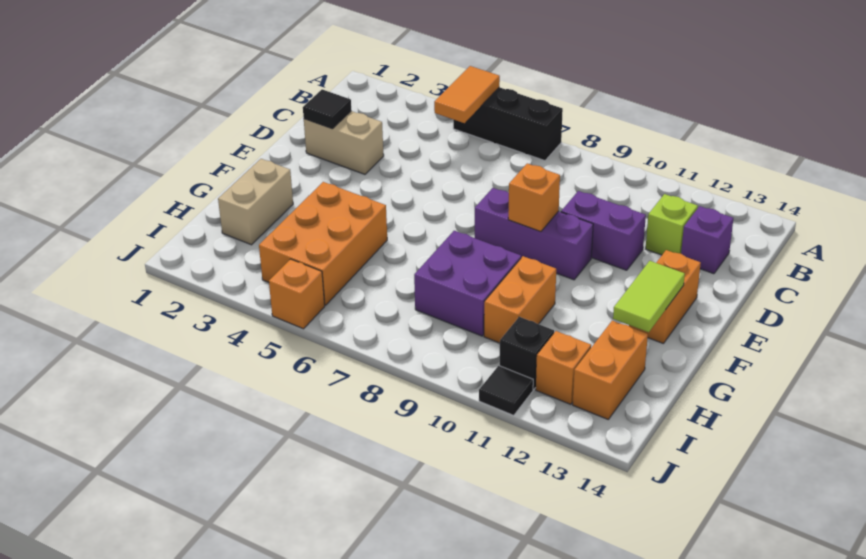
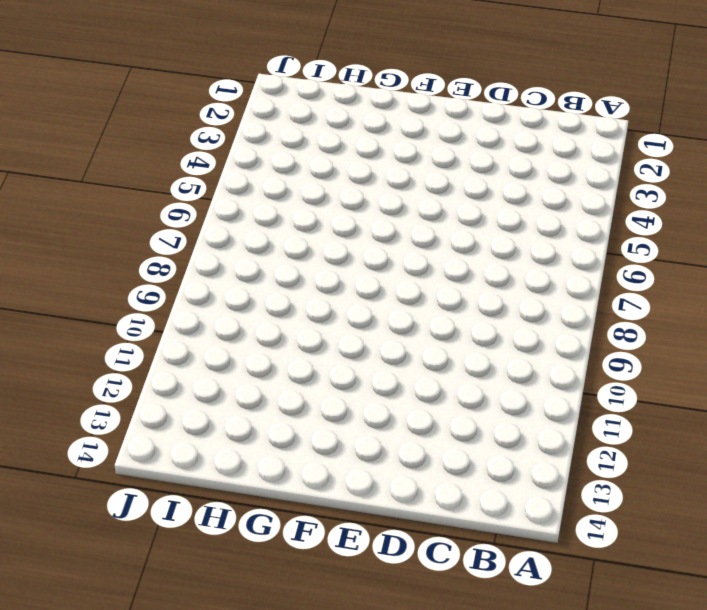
none -> black 1x3 brick [453,87,563,161]
none -> lime 1x1 brick [646,194,698,255]
none -> purple 1x1 brick [681,206,733,274]

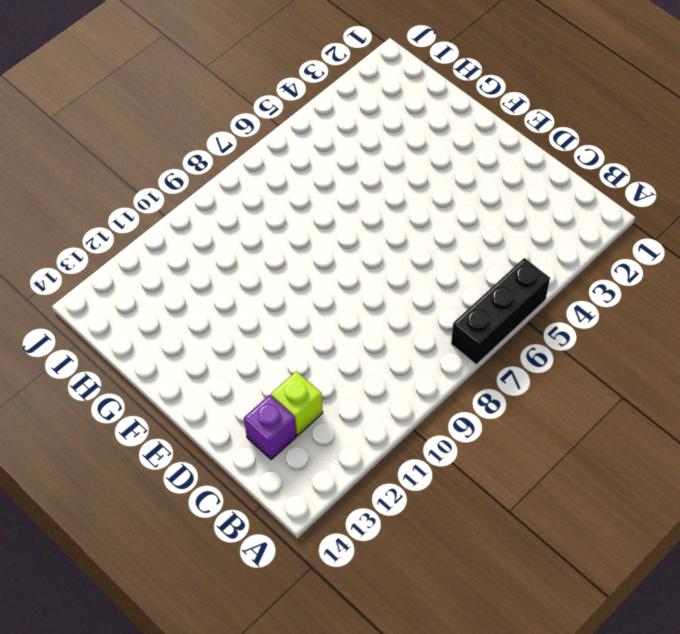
none -> tan 1x2 brick [304,111,384,174]
none -> purple 1x2 brick [561,191,646,270]
none -> purple 1x3 brick [475,188,593,280]

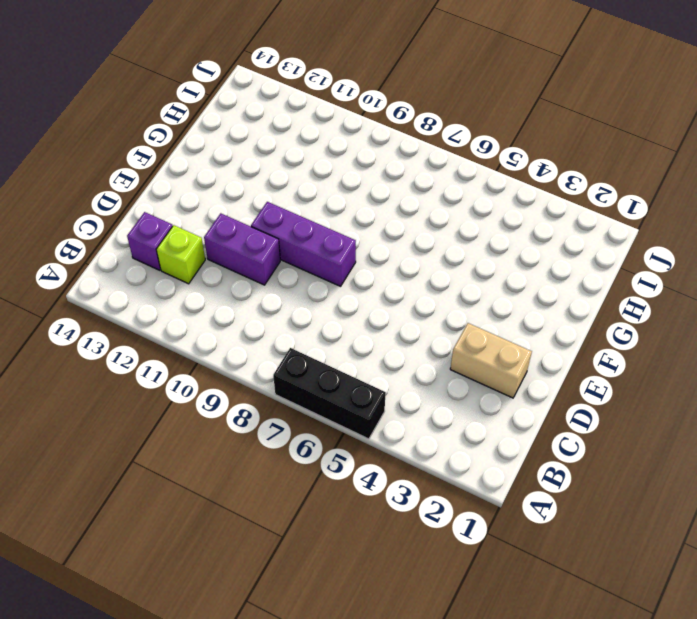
none -> orange 1x2 brick [629,250,701,344]
none -> tan 1x2 brick [218,159,293,245]
none -> orange 2x3 brick [259,182,387,305]

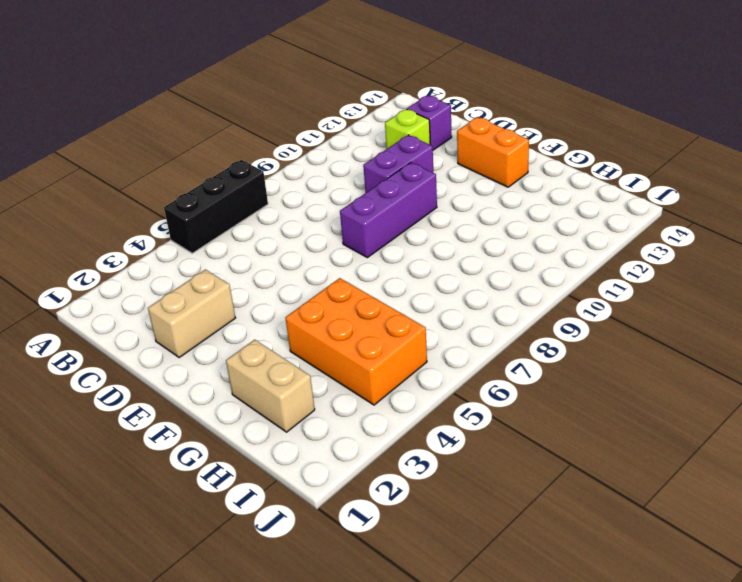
none -> purple 2x2 brick [414,231,521,336]
none -> orange 1x2 brick [484,256,556,343]
none -> orange 1x2 brick [573,321,648,419]

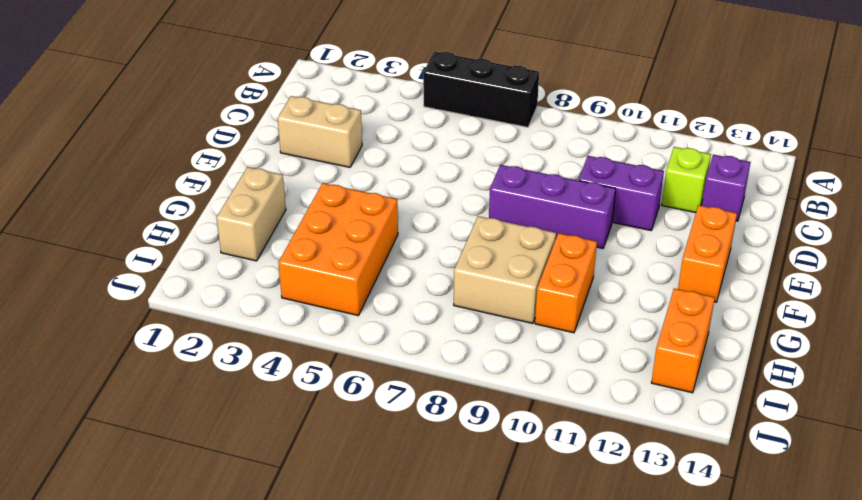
tan 2x2 brick [454,216,556,323] -> purple 2x2 brick [414,231,521,336]
none -> black 1x1 brick [500,317,554,389]
none -> orange 1x1 brick [536,331,591,404]
none -> orange 1x1 brick [269,259,325,329]

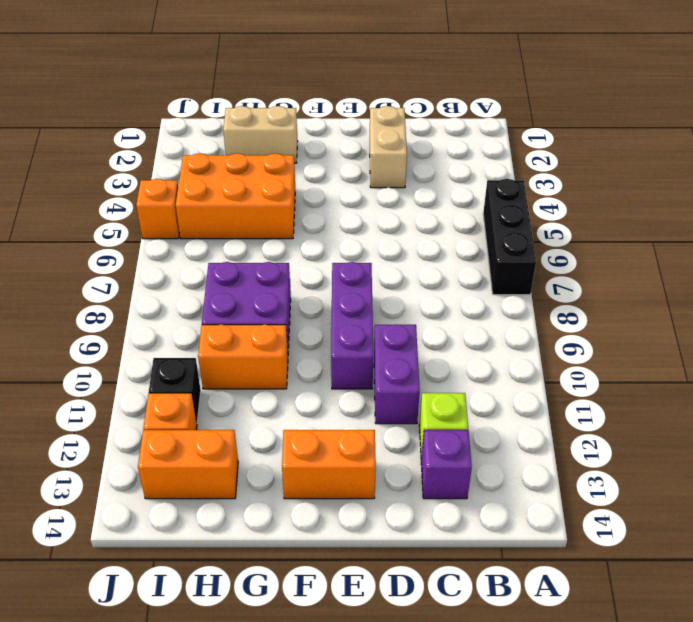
none -> black 1x1 tile [479,366,533,415]
none -> orange 1x2 tile [434,66,500,123]
none -> black 1x1 tile [303,89,351,129]

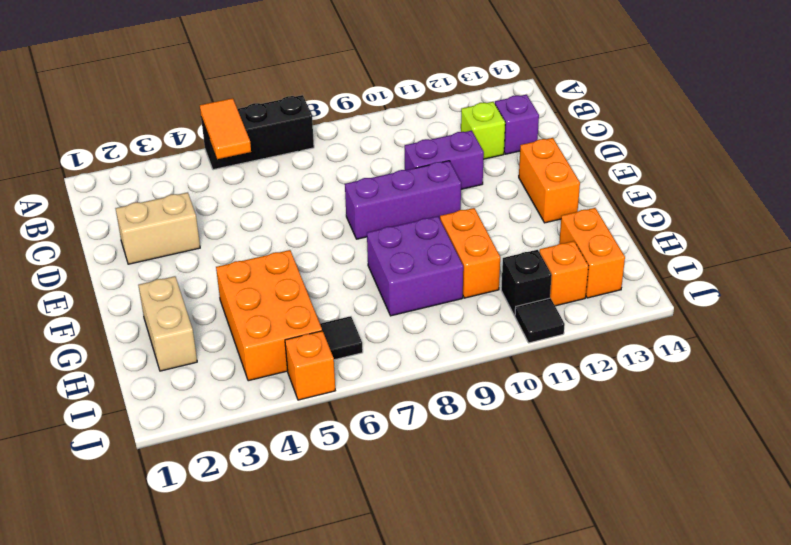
black 1x1 tile [320,316,363,360] -> black 1x1 tile moved to [303,89,351,129]
none -> orange 1x1 brick [508,163,560,232]
none -> lime 1x2 tile [613,261,685,332]

